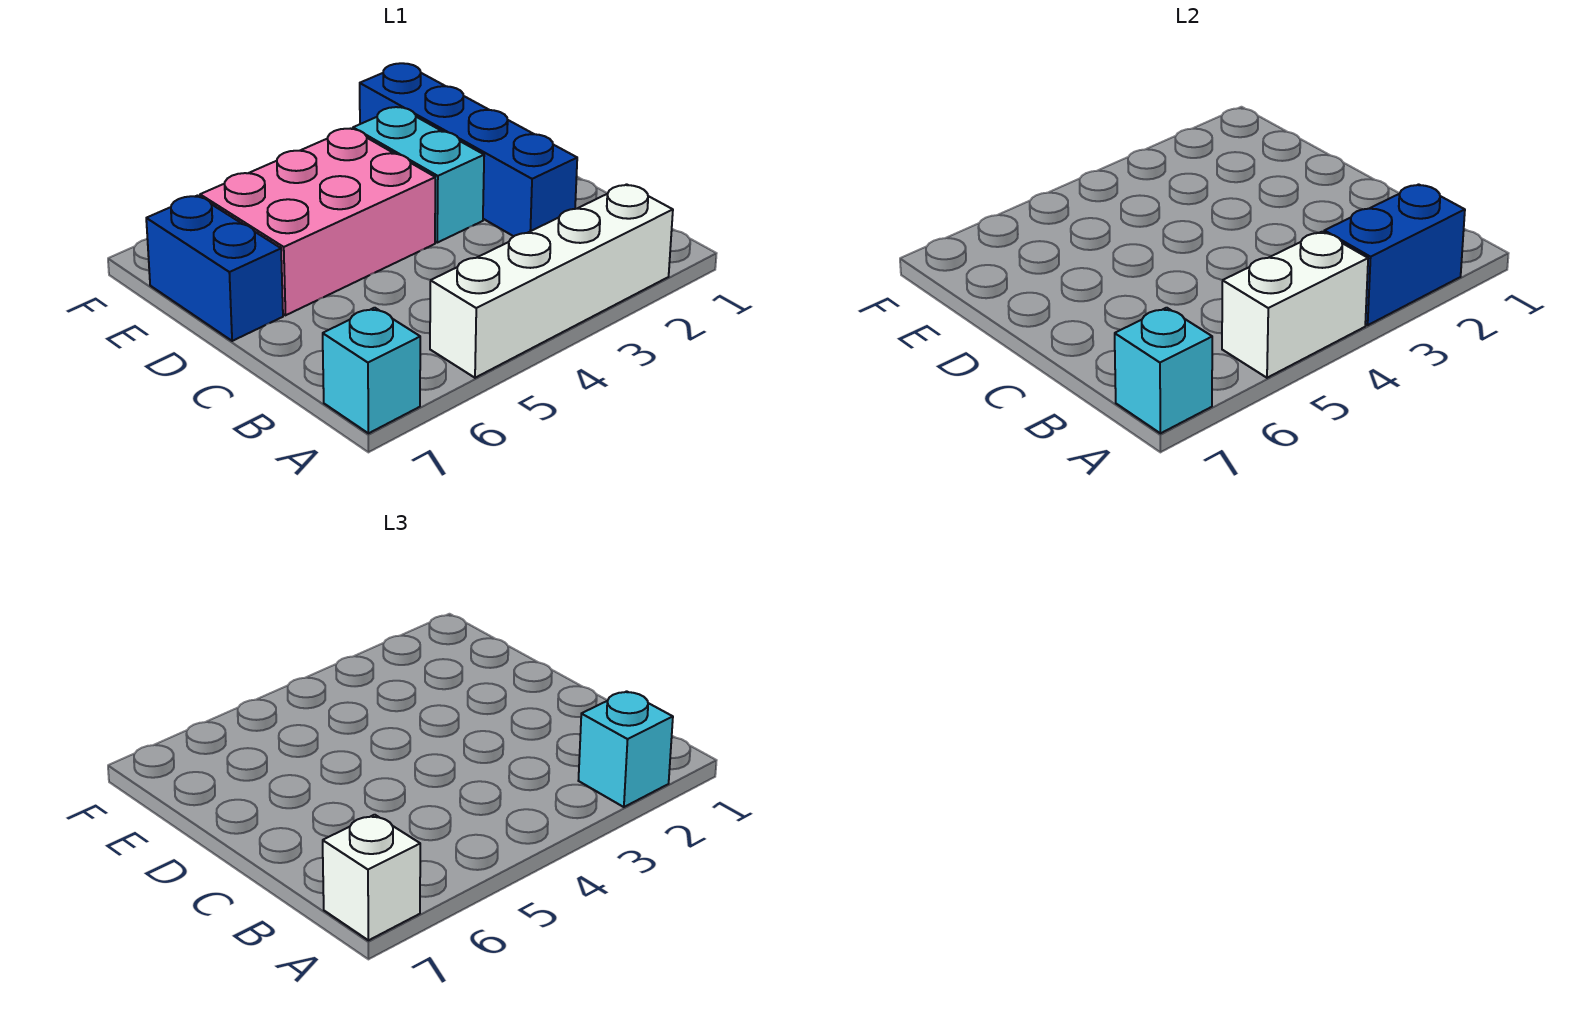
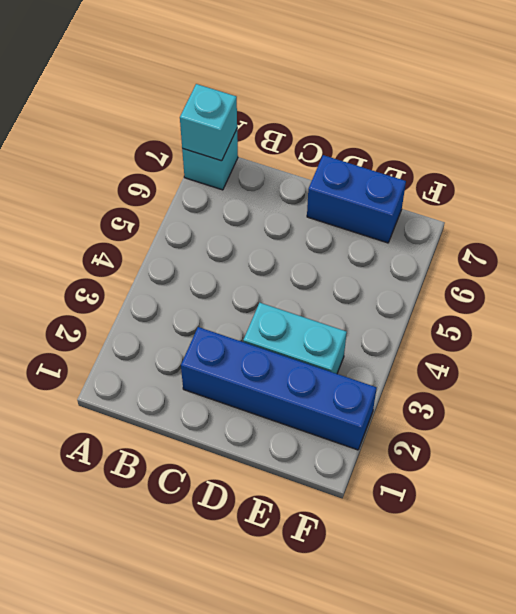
none -> white 1x4 brick [430,184,673,378]
none -> pink 2x3 brick [200,129,435,315]

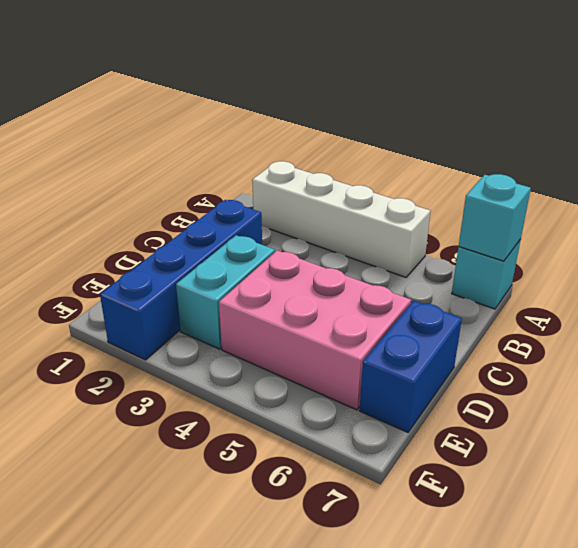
none -> blue 1x2 brick [1324,184,1465,325]
none -> white 1x2 brick [1222,232,1368,378]

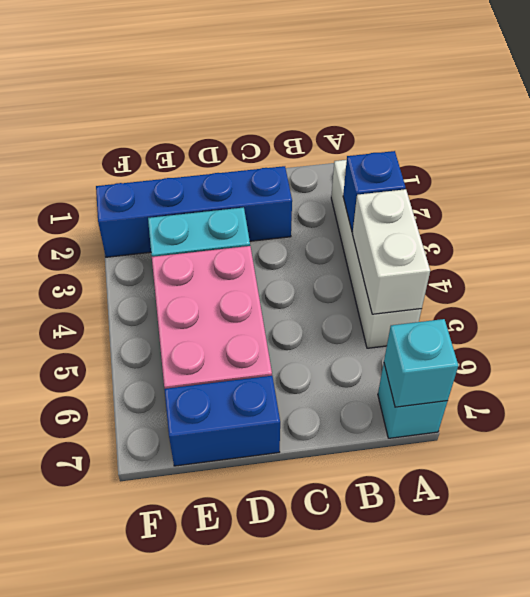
blue 1x1 brick [343,151,406,232] -> blue 1x2 brick [1324,184,1465,325]
none -> cyan 1x1 brick [578,691,673,807]
none -> white 1x1 brick [323,815,420,940]

